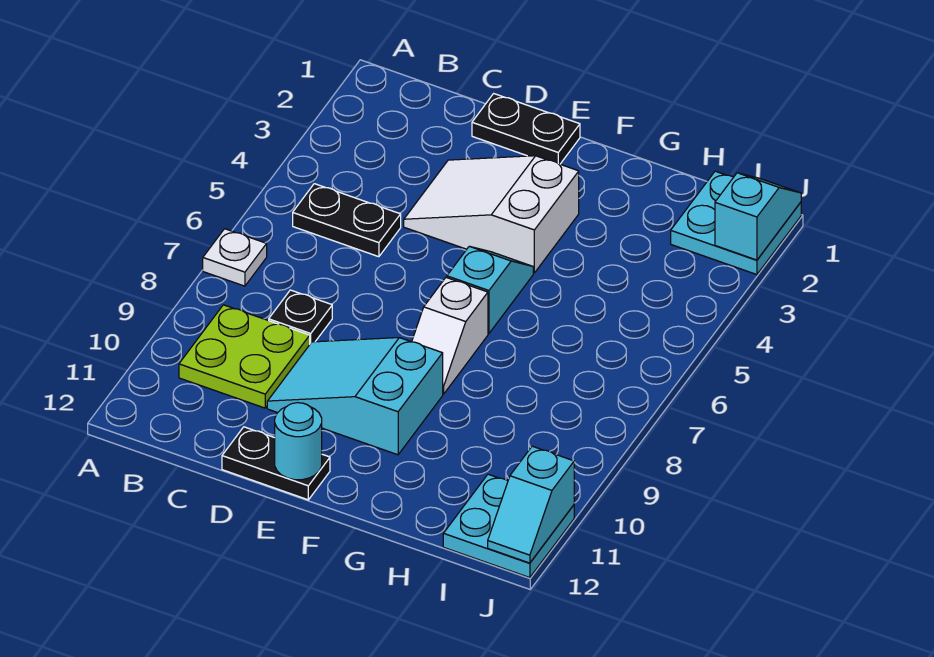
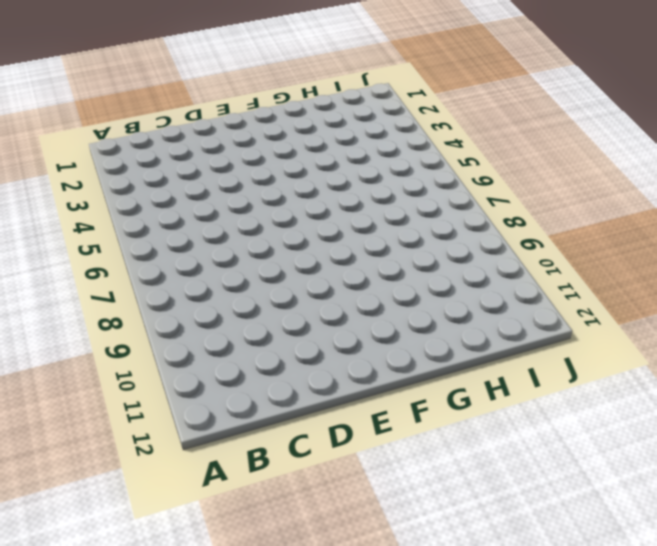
none -> white 1x1 plate [203,229,267,286]
none -> black 1x2 plate [293,184,401,257]
none -> lime 2x2 plate [179,305,310,408]

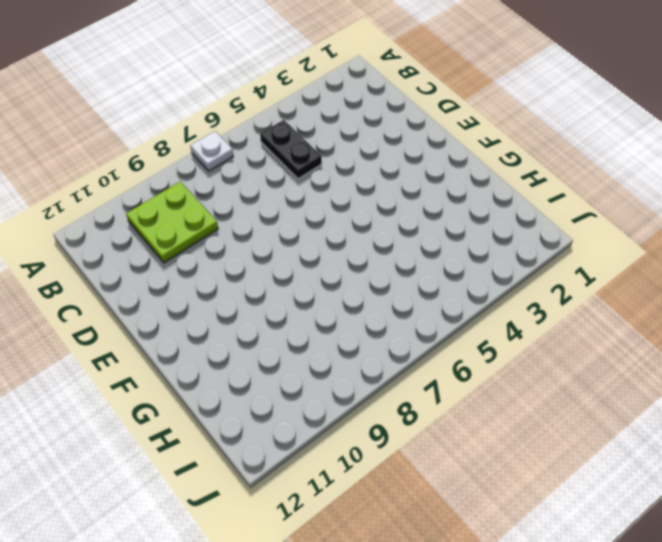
none -> black 1x1 plate [269,290,332,344]
none -> black 1x2 plate [472,94,580,164]
none -> white 2x3 slope [404,156,579,273]

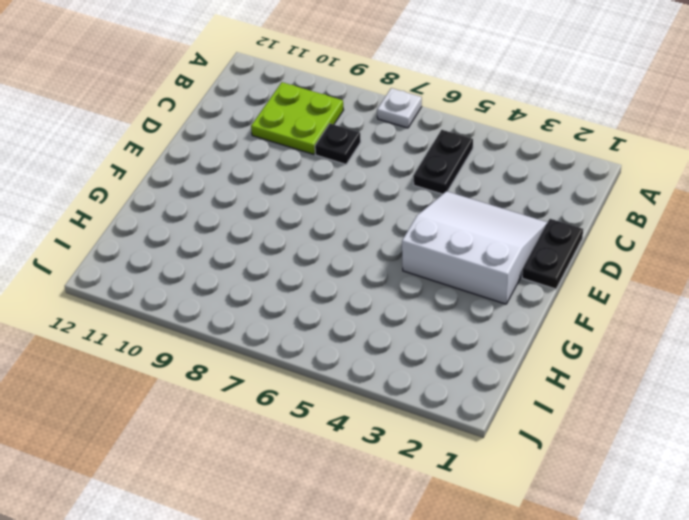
white 3x3 slope [402,191,548,304] -> white 2x3 slope [404,156,579,273]
none -> cyan 2x3 slope [267,338,443,455]
none -> black 1x2 plate [222,427,330,500]
none -> cyan 1x2 slope [447,246,533,334]

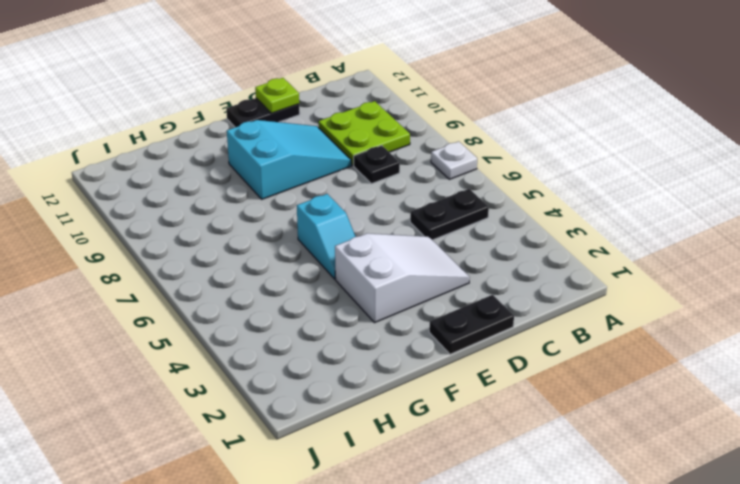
lime 1x1 plate [255,78,299,113] -> none
none -> white 1x2 slope [412,278,488,394]
none -> cyan 2x2 plate [671,171,801,275]
none -> cyan 2x2 plate [443,474,574,578]

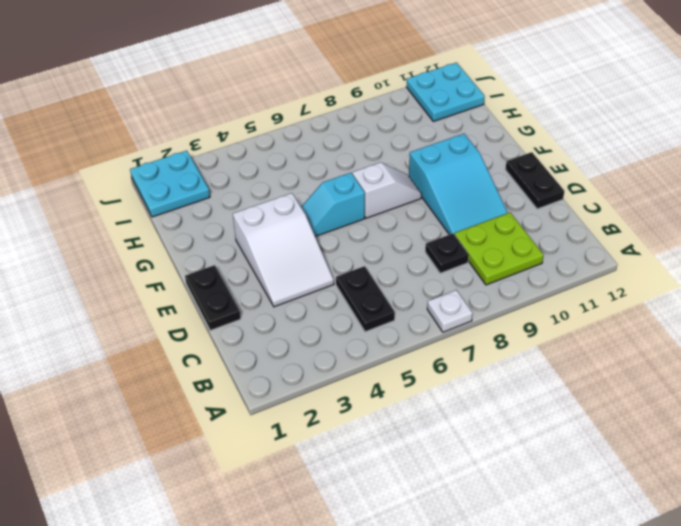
none -> cyan 1x1 round brick [275,403,322,480]
none -> cyan 1x2 slope [715,173,801,260]
none -> cyan 1x2 slope [488,446,574,563]

